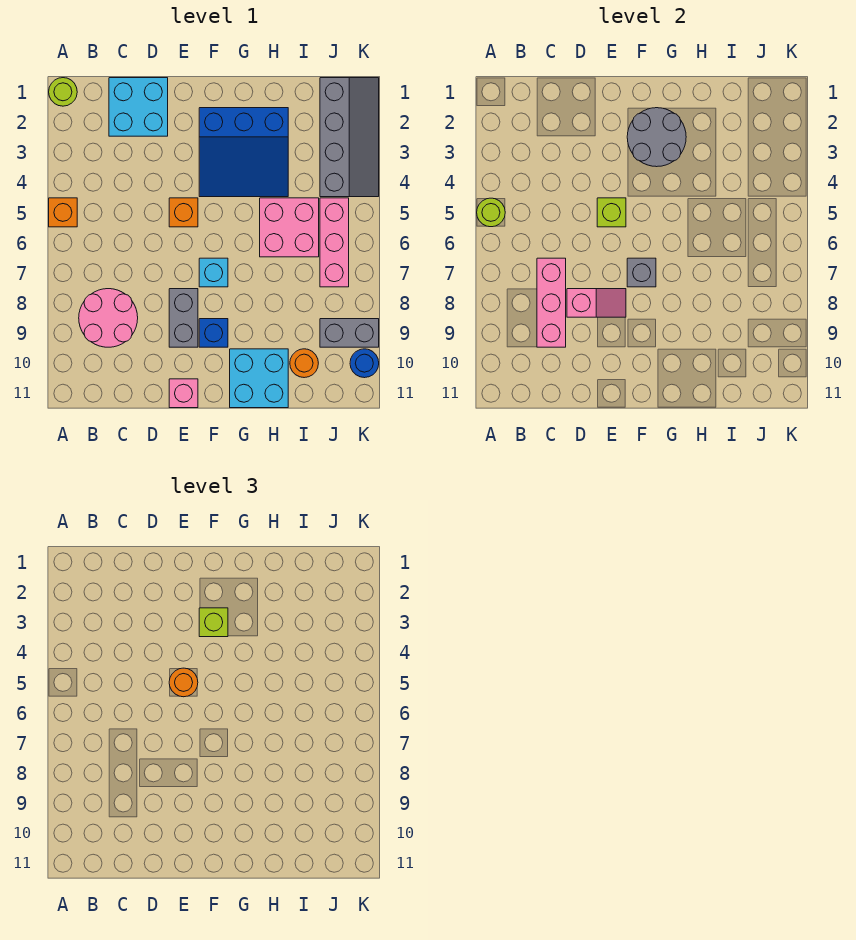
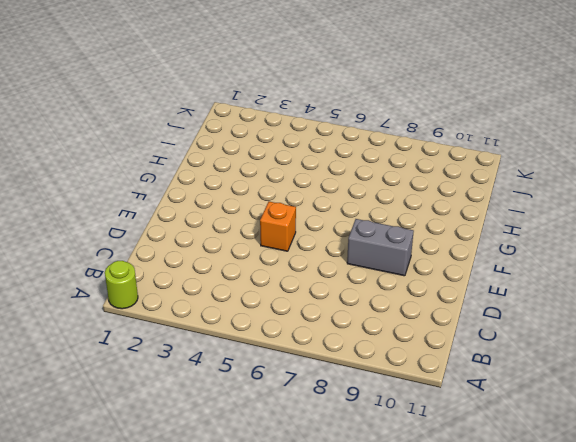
none -> orange 1x1 brick [49,198,77,227]
none -> pink 2x2 round brick [79,289,138,347]
none -> cyan 2x2 brick [109,78,168,136]

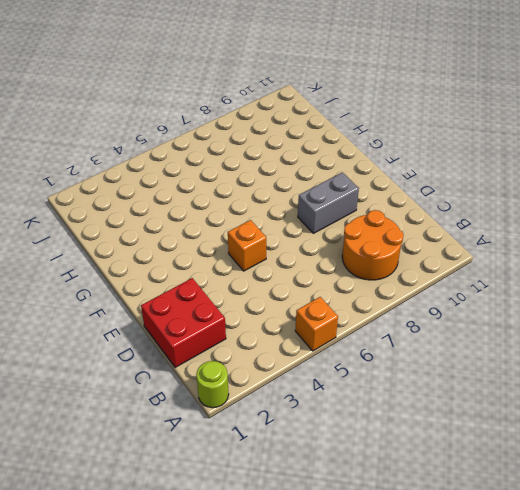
orange 2x2 round brick [342,210,403,280] -> pink 2x2 round brick [79,289,138,347]
red 2x2 brick [141,278,226,368] -> cyan 2x2 brick [109,78,168,136]
none -> pink 1x1 brick [169,379,198,408]
none -> blue 3x3 slope [199,108,288,197]
none -> cyan 1x1 brick [199,258,228,287]

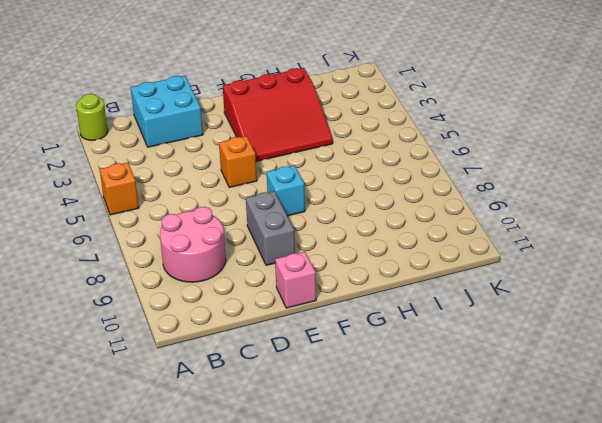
red 3x3 slope [223,68,333,161] -> blue 3x3 slope [199,108,288,197]
none -> blue 1x1 brick [199,319,228,347]
none -> cyan 2x2 brick [230,349,288,408]
none -> pink 2x2 brick [260,198,319,257]

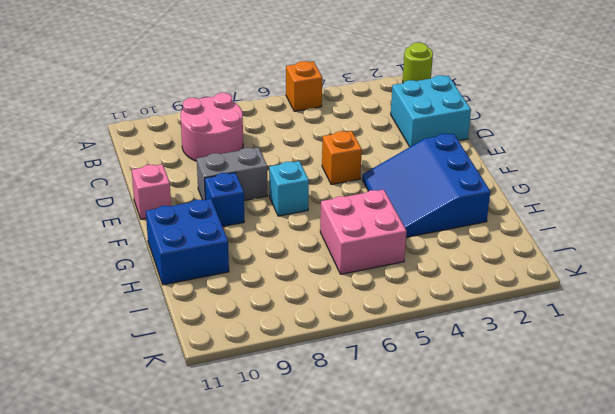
blue 2x2 brick [146,199,229,285] -> cyan 2x2 brick [230,349,288,408]
none -> orange 1x1 round brick [290,349,318,378]
none -> grey 2x4 slope [320,78,379,197]
none -> pink 1x3 brick [320,198,349,287]

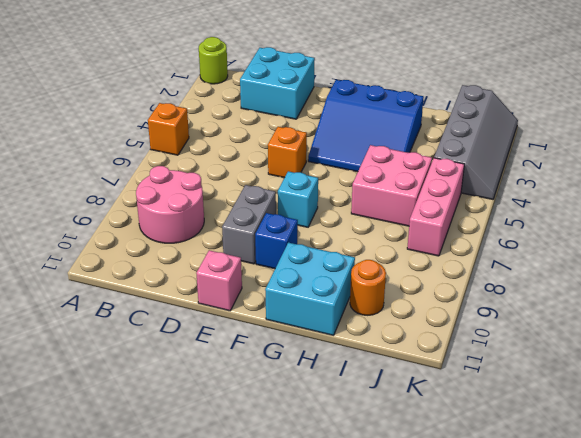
none -> grey 1x2 brick [320,319,379,347]
none -> blue 1x1 round brick [350,349,379,378]
none -> lime 1x1 round brick [477,198,505,227]

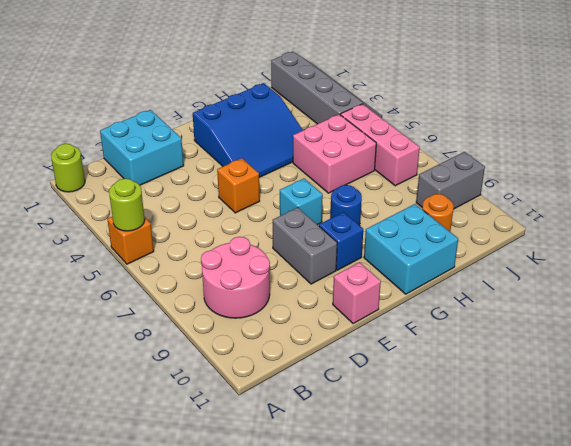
blue 1x1 round brick [330,185,362,225] -> blue 1x1 round brick moved to [350,349,379,378]
none -> pink 1x3 brick [537,258,566,347]
none -> pink 1x2 slope [567,289,626,317]
none -> lime 1x1 brick [597,198,626,227]

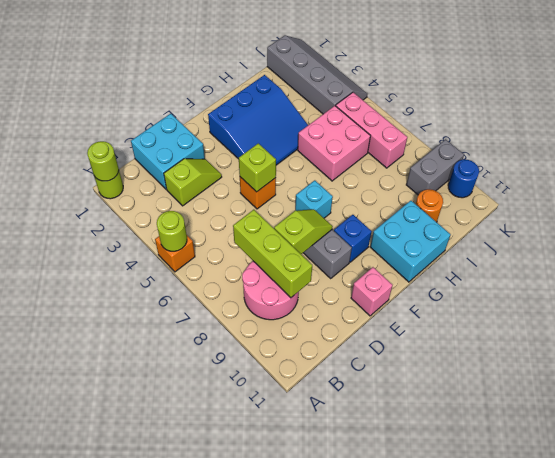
lime 1x1 round brick [87,141,119,181] -> none
lime 1x2 slope [164,159,222,206] -> none
lime 1x3 brick [233,210,312,298] -> pink 1x3 brick [537,258,566,347]
lime 1x2 slope [274,209,333,254] -> pink 1x2 slope [567,289,626,317]
none -> grey 2x2 round brick [627,108,686,167]
none -> grey 1x1 brick [627,258,656,287]
none -> orange 1x1 round brick [169,668,198,697]

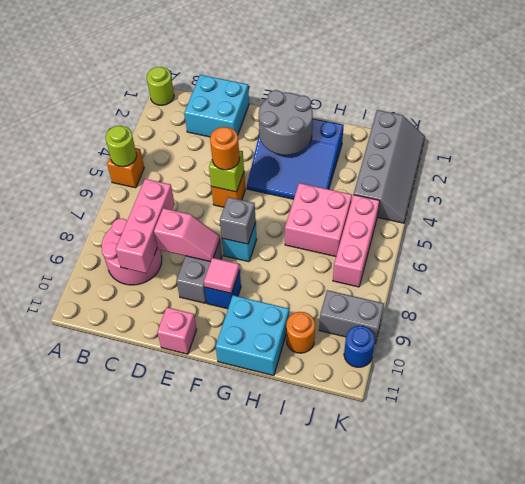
pink 1x1 tile [204,258,240,293] -> none
none -> lime 1x1 brick [199,608,228,637]

